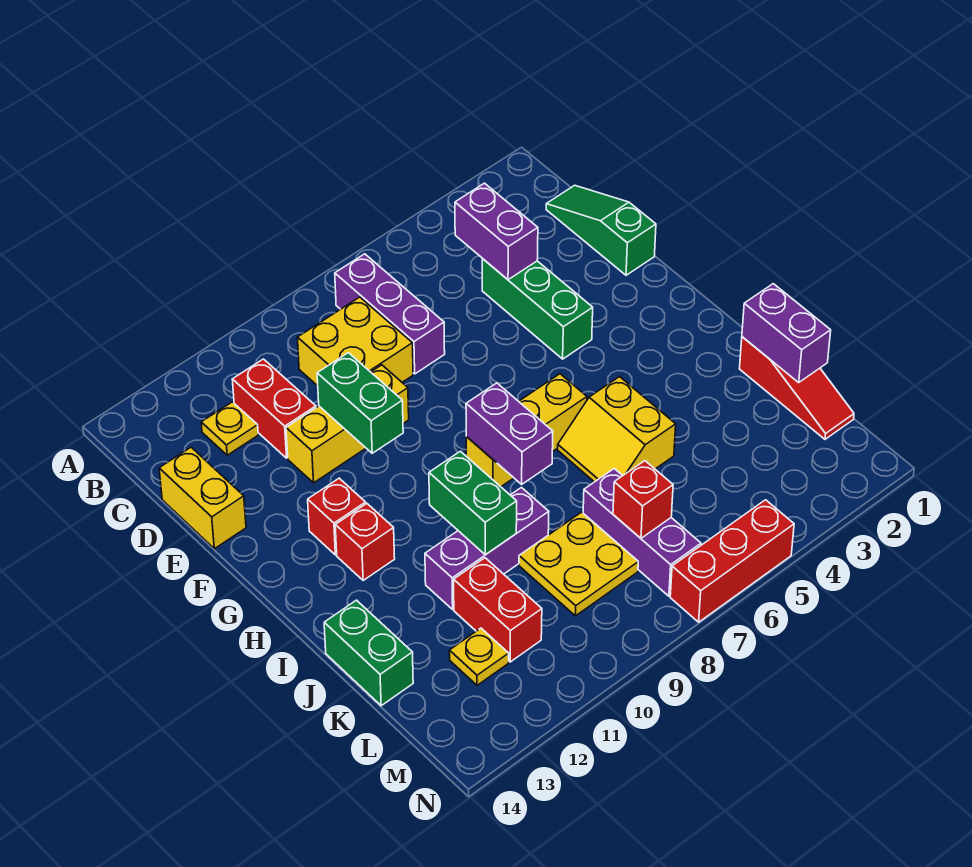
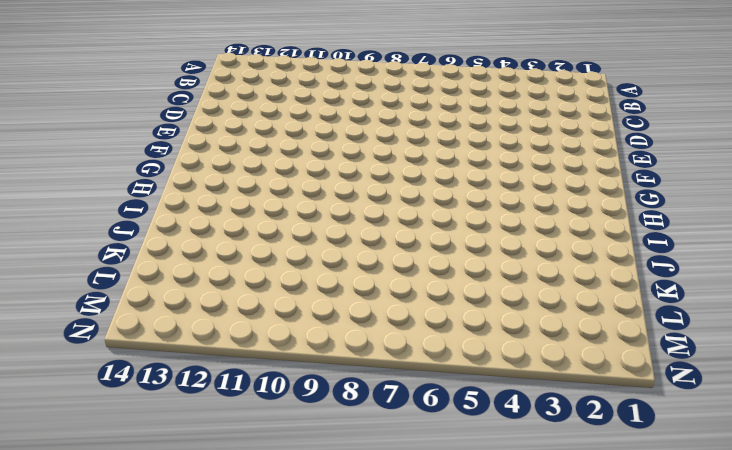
none -> purple 1x3 brick [335,254,445,374]
none -> green 1x3 slope [546,185,656,275]
none -> yellow 2x2 brick [297,297,413,386]

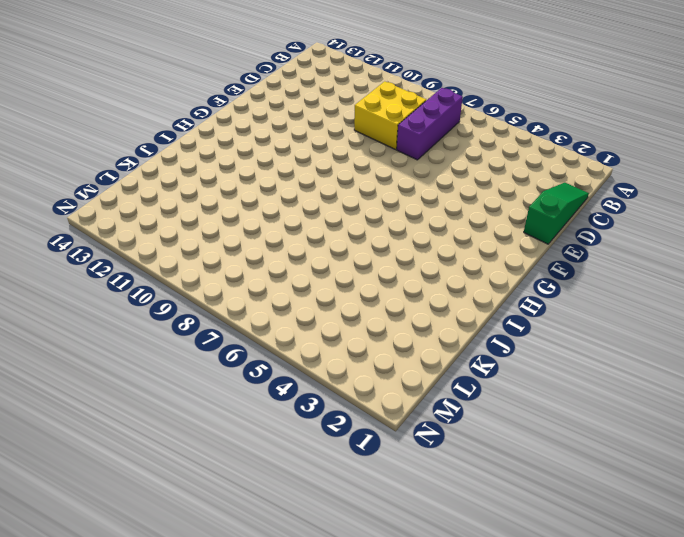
none -> red 1x2 brick [232,359,316,458]
none -> yellow 1x1 plate [201,402,258,455]
none -> green 1x3 brick [482,259,593,359]

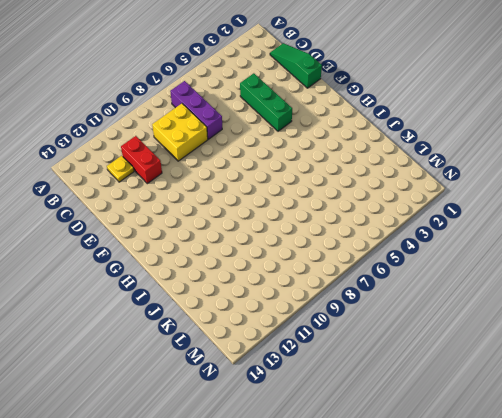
none -> yellow 1x2 brick [159,447,246,549]
none -> yellow 1x3 brick [286,365,409,483]
none -> red 1x1 brick [308,478,366,555]

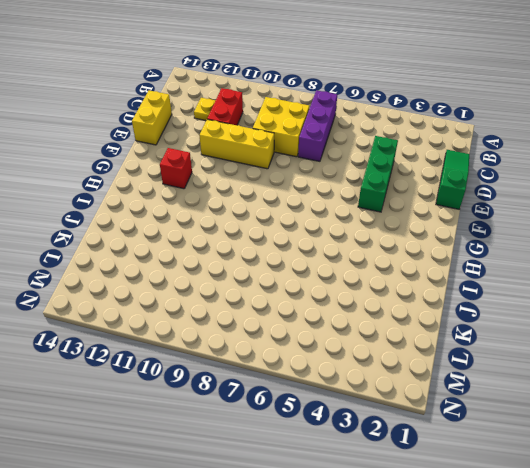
none -> yellow 1x3 brick [466,374,587,487]
none -> red 1x1 brick [335,504,395,580]
none -> yellow 2x2 slope [558,377,676,482]

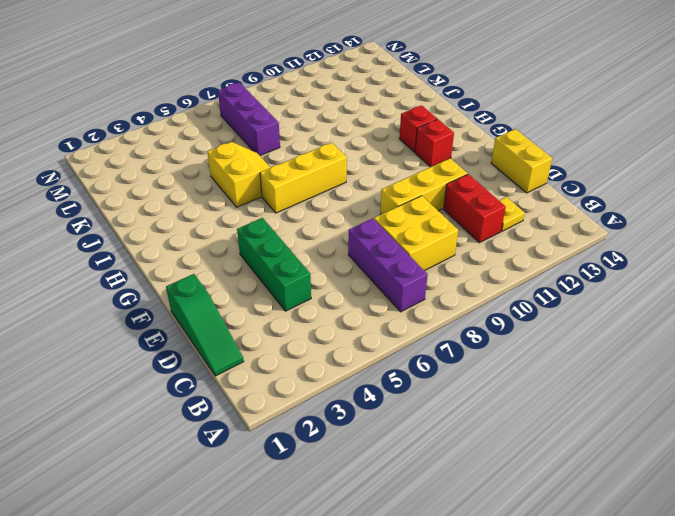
none -> red 1x3 slope [739,337,854,439]
none -> purple 1x3 brick [425,488,549,609]
none -> green 1x2 brick [324,600,413,706]

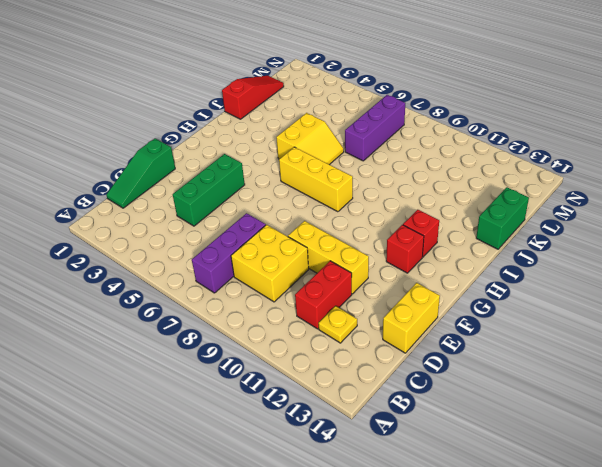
none -> purple 1x3 brick [425,488,549,609]
none -> yellow 2x2 plate [519,512,638,616]
none -> red 1x2 brick [454,558,542,662]

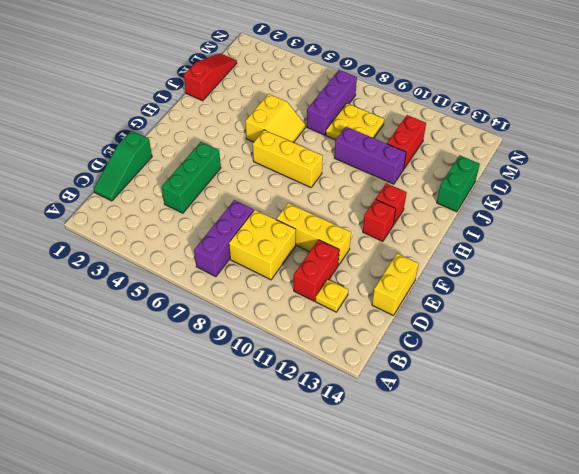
none -> yellow 1x1 plate [449,628,509,685]
none -> red 1x3 brick [670,500,794,622]
none -> purple 1x2 brick [455,183,538,280]

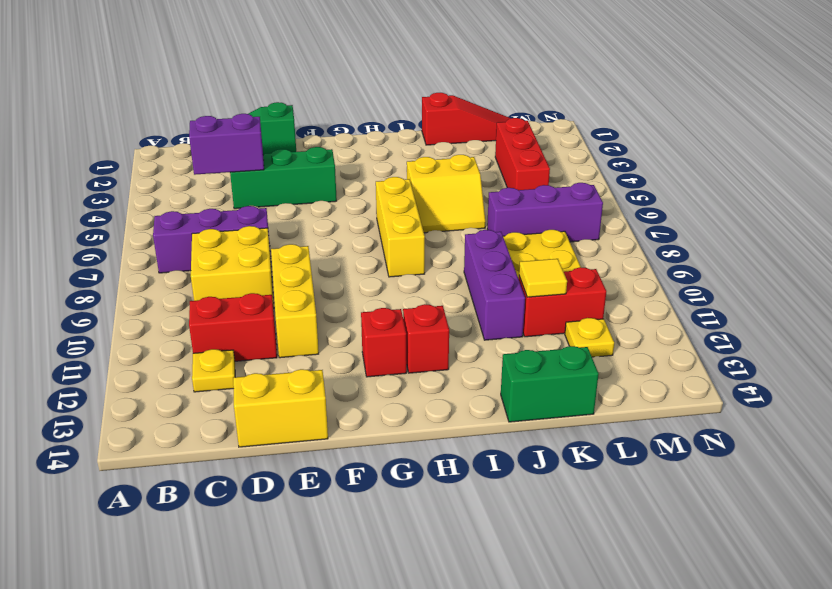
yellow 1x1 tile [519,259,567,297] -> none
red 1x3 brick [495,118,550,190] -> red 1x3 brick moved to [670,500,794,622]
none -> green 1x2 brick [317,353,403,453]
none -> purple 1x2 brick [466,383,553,484]
none -> green 1x2 brick [429,451,517,555]

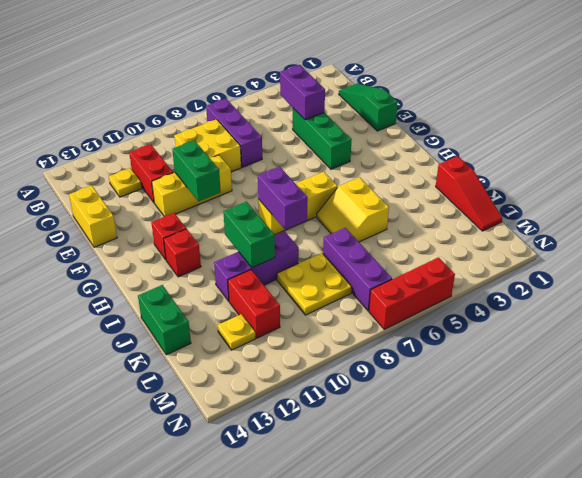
none -> purple 1x2 brick [742,284,831,382]
none -> red 1x1 brick [613,461,673,538]

